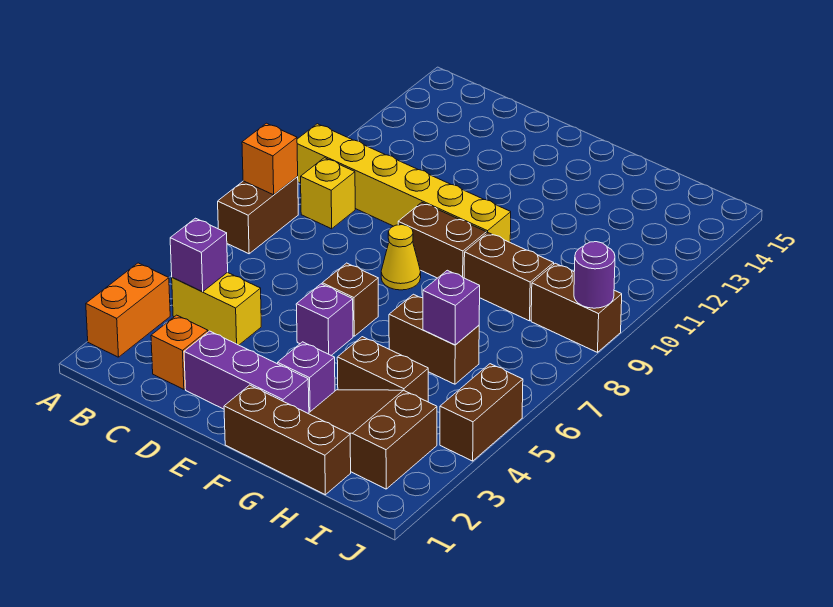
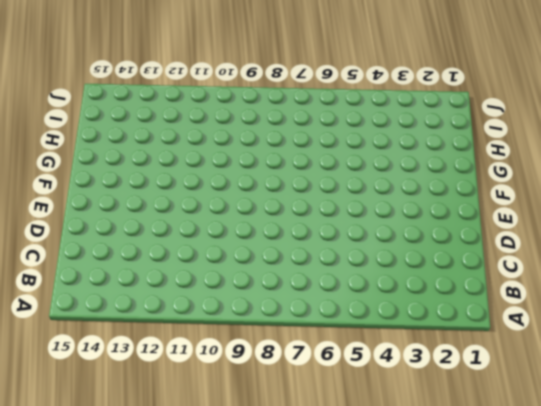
none -> orange 1x2 brick [86,263,170,357]
none -> brown 1x2 brick [218,177,298,254]
none -> yellow 1x6 brick [297,124,511,242]

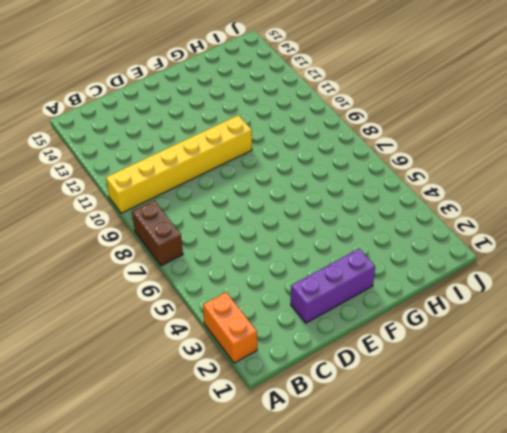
none -> yellow 1x2 brick [172,272,261,345]
none -> yellow 1x1 brick [301,158,355,229]
none -> orange 1x1 brick [151,315,208,389]

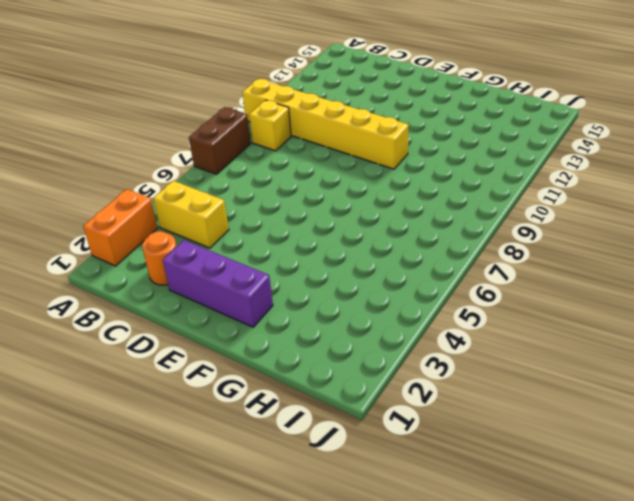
orange 1x1 round brick [142,231,177,285] -> orange 1x1 brick [151,315,208,389]
none -> purple 1x1 brick [296,284,353,355]
none -> brown 1x1 brick [322,263,378,336]
none -> yellow 1x1 cone [381,225,421,290]

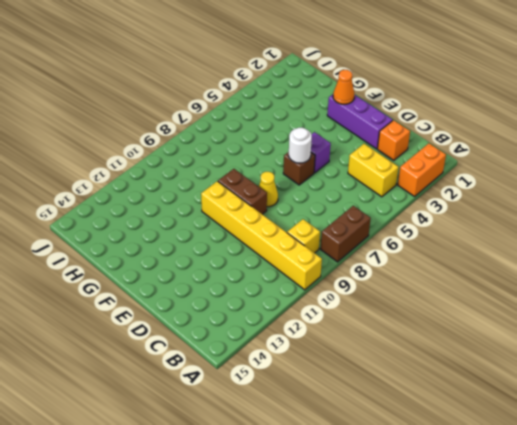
white 1x1 round brick [289,128,312,163] -> none
orange 1x1 cone [333,70,355,104] -> none
none -> brown 1x3 brick [224,385,351,495]
none -> purple 1x1 brick [278,342,335,412]
none -> brown 2x3 slope [308,390,437,489]

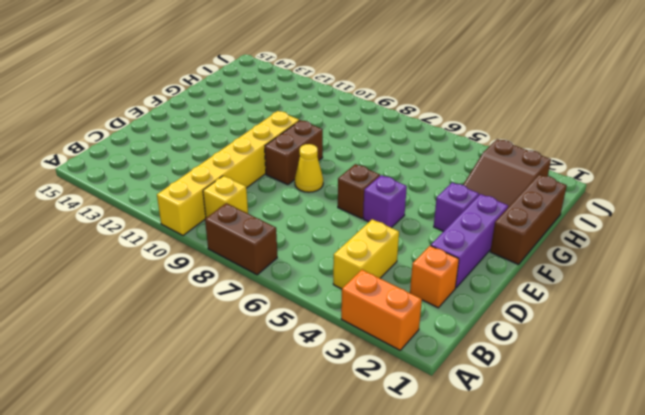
none -> brown 1x2 brick [337,337,428,402]
none -> brown 1x2 brick [389,294,479,384]
none -> brown 1x2 brick [464,233,554,321]

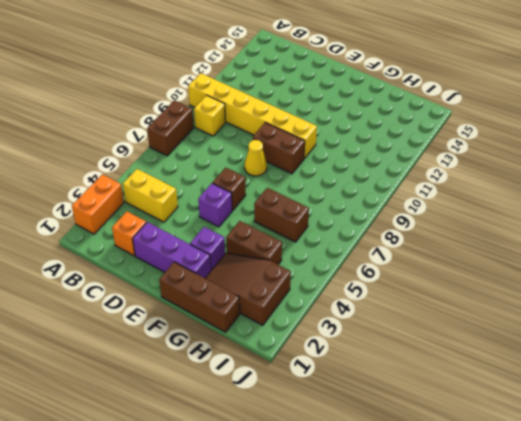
none -> brown 1x2 brick [464,233,554,321]
none -> brown 1x2 brick [531,263,622,352]
none -> brown 1x2 brick [440,364,523,461]

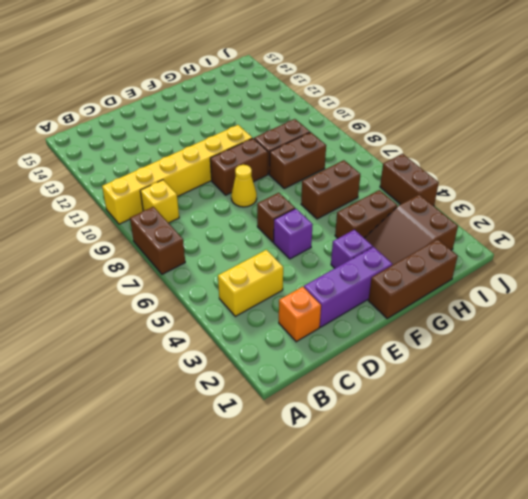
brown 1x2 brick [269,132,326,189] -> brown 1x2 brick moved to [531,263,622,352]
none -> orange 1x2 brick [86,263,170,357]
none -> orange 1x1 brick [242,123,298,195]
none -> purple 1x1 brick [170,218,228,292]

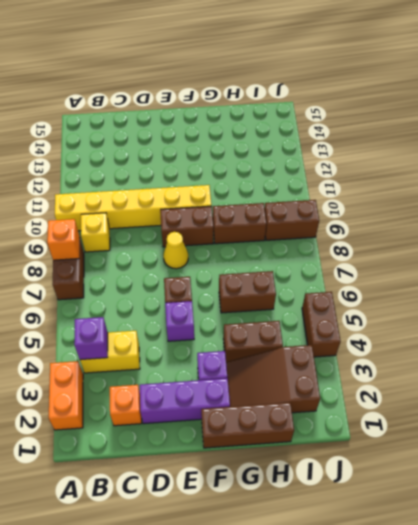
none -> purple 1x1 brick [423,270,480,345]
none -> purple 1x1 round brick [574,242,615,308]

